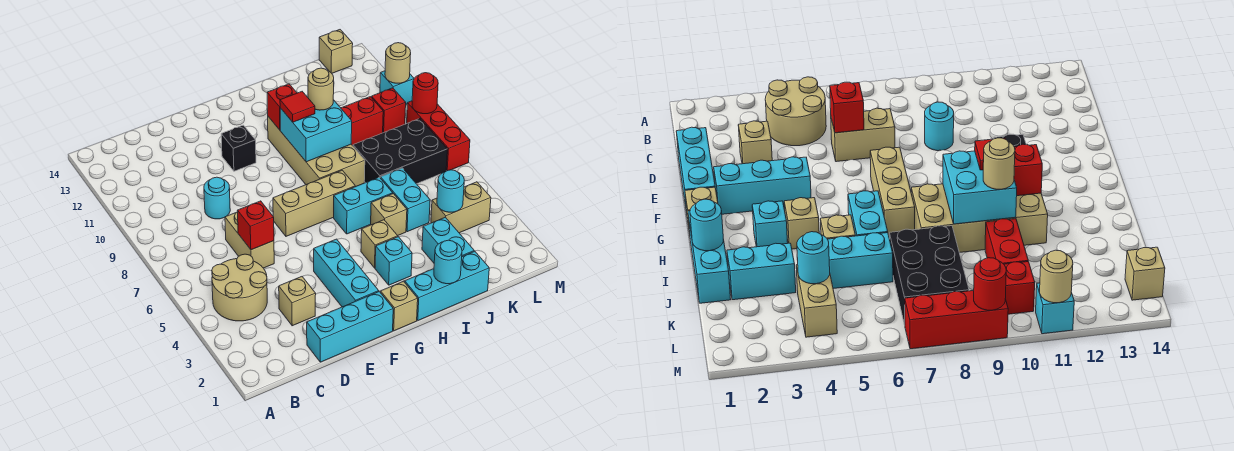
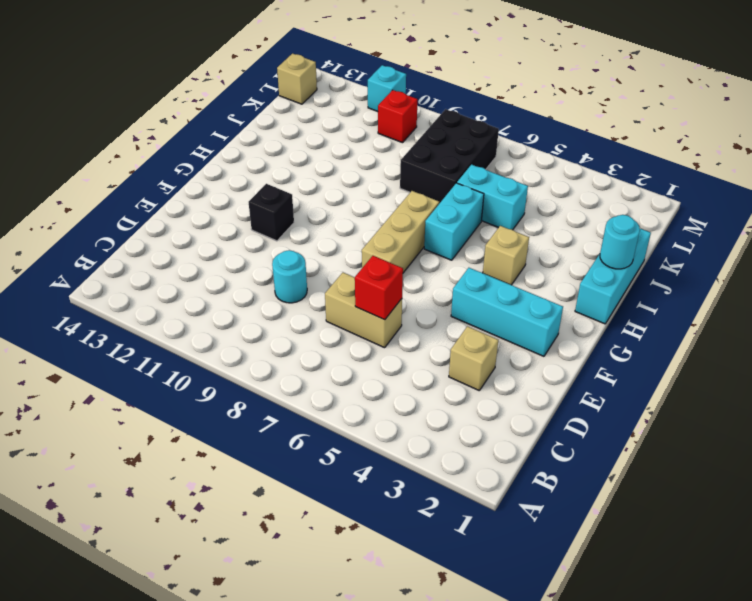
none -> tan 2x2 round brick [212,254,267,321]
none -> cyan 1x3 brick [307,292,393,362]
none -> tan 1x1 brick [381,281,418,331]
none -> cyan 1x1 brick [375,237,412,285]

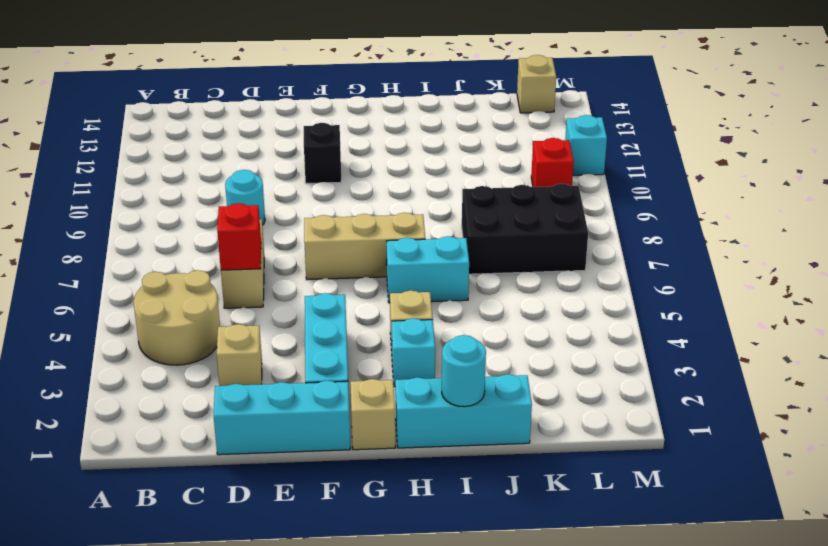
none -> tan 2x4 brick [268,117,365,187]
none -> tan 1x1 brick [371,194,407,236]
none -> cyan 1x2 brick [422,217,474,263]
none -> cyan 1x2 brick [380,168,430,232]

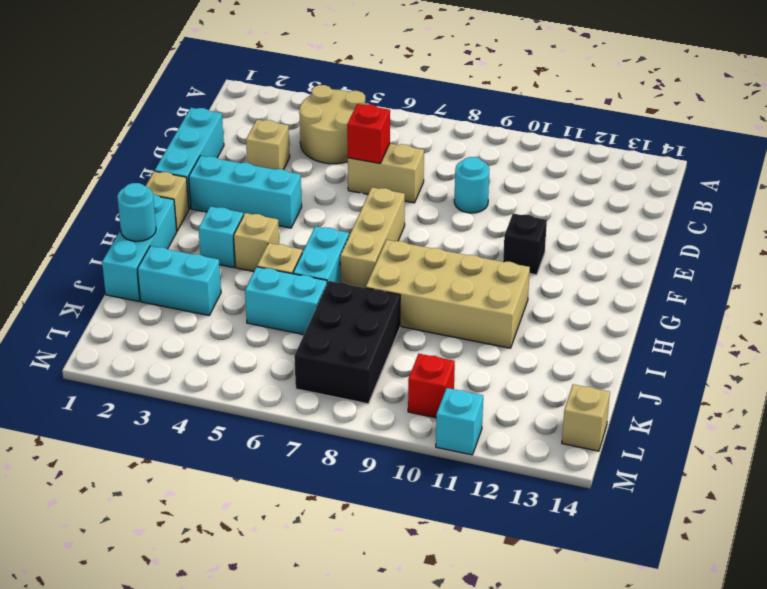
none -> red 1x2 brick [341,97,383,146]
none -> tan 1x2 brick [431,182,491,233]
none -> red 1x3 brick [407,101,470,171]
none -> cyan 2x2 brick [280,100,352,162]

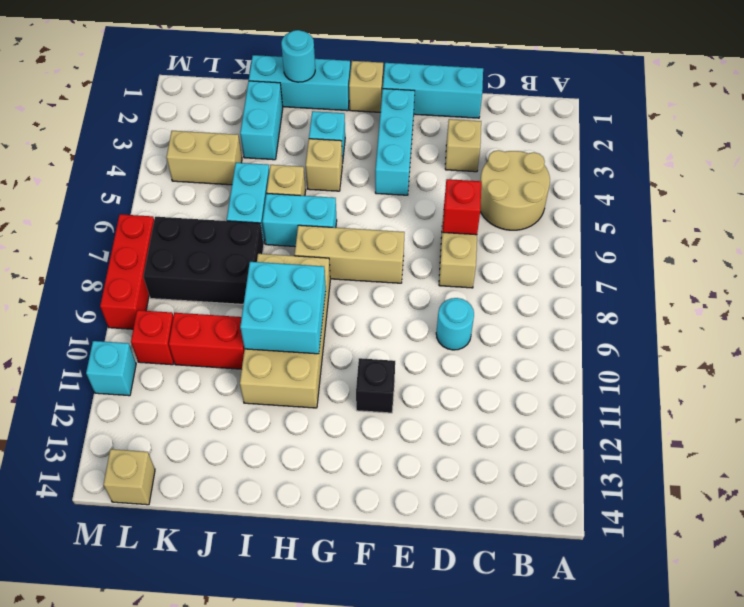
none -> red 1x1 brick [267,84,297,130]
none -> cyan 1x1 round brick [437,170,464,212]
none -> red 1x1 round brick [412,73,438,114]
none -> tan 1x1 round brick [385,43,411,83]

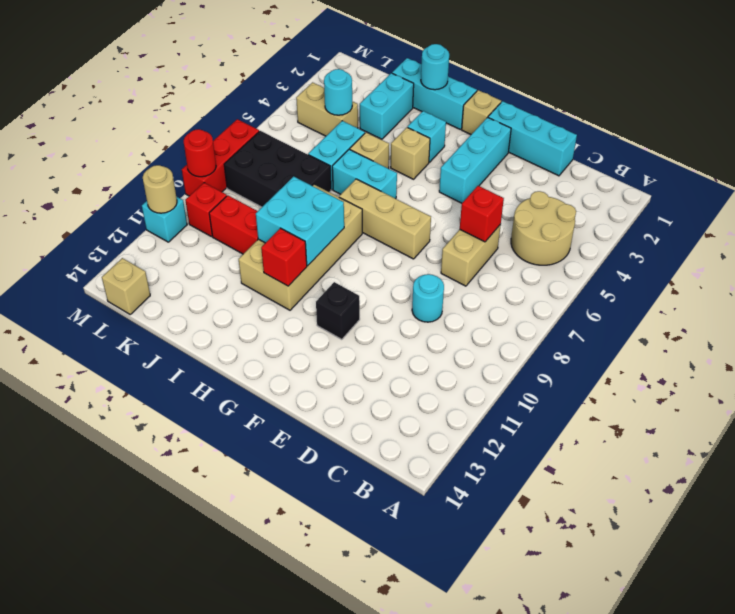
none -> tan 1x1 brick [279,277,316,326]
none -> red 1x1 tile [280,92,315,122]
none -> tan 1x1 round brick [308,68,334,110]

